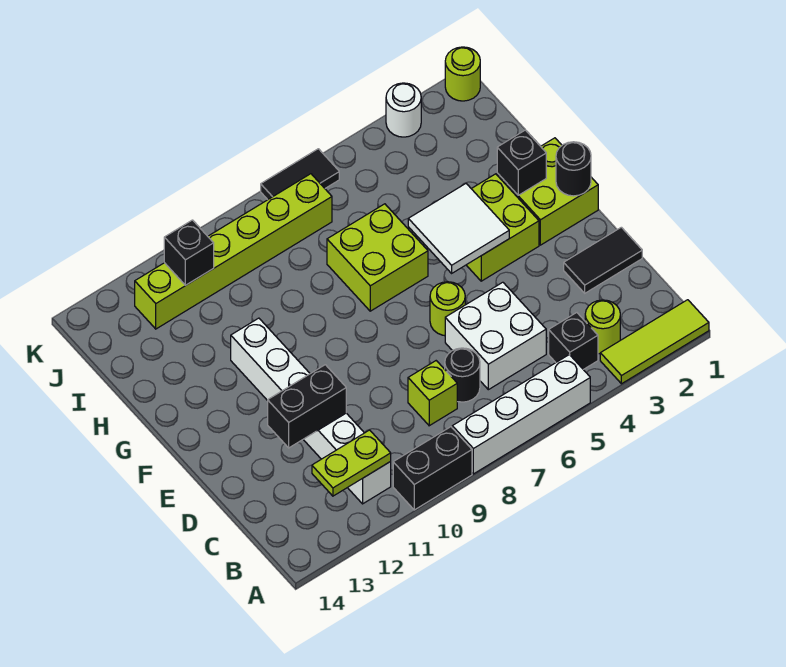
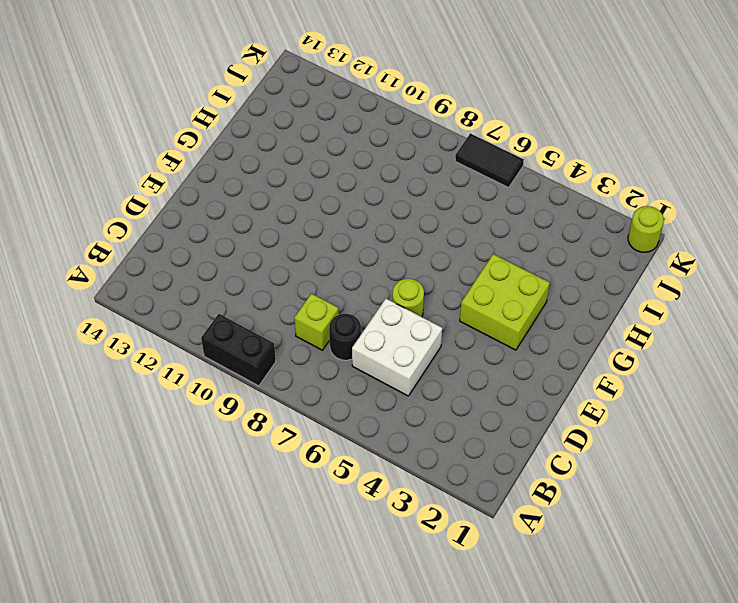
none -> lime 1x3 tile [600,300,709,384]
none -> white 1x4 brick [452,355,590,474]
none -> lime 1x1 round brick [585,300,620,354]

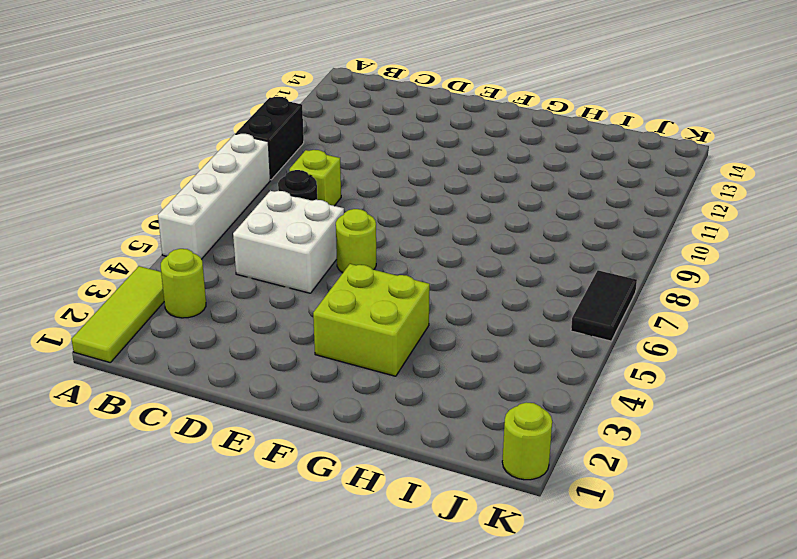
none -> black 1x1 brick [549,313,598,370]
none -> white 1x6 brick [231,318,391,504]
none -> black 1x2 tile [564,227,642,293]

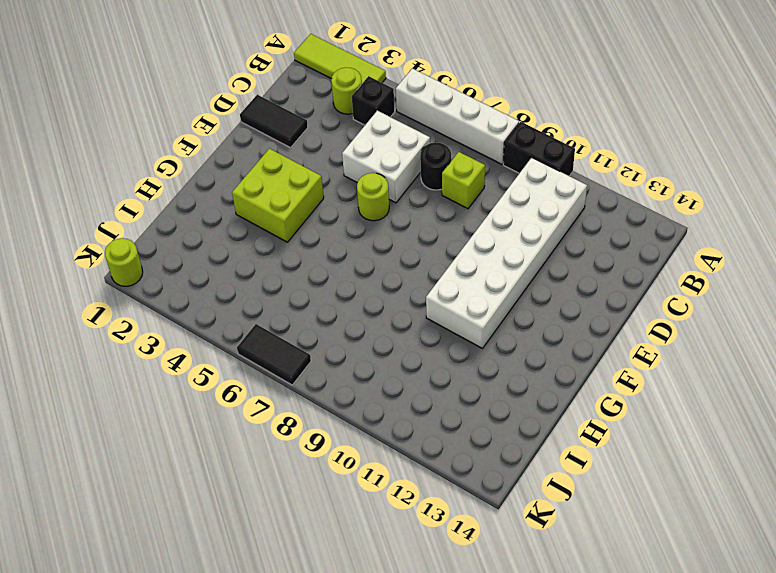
white 2x6 brick [426,158,587,349] -> white 1x6 brick [231,318,391,504]
none -> lime 2x2 brick [497,138,598,245]
none -> lime 2x2 brick [327,204,428,311]
none -> lime 1x6 brick [135,174,332,329]

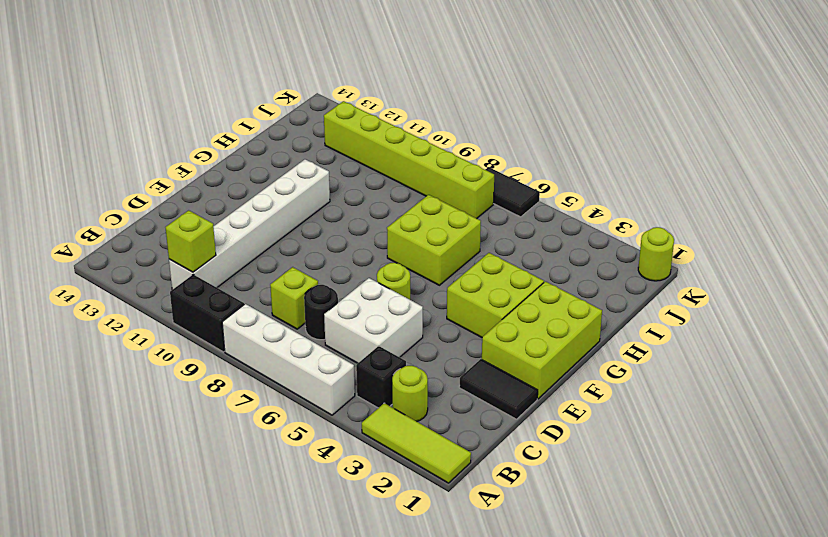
lime 1x1 brick [165,210,216,272] -> lime 1x2 plate [312,430,391,496]
lime 2x3 brick [482,281,602,399] -> lime 2x2 brick [497,138,598,245]
none -> white 1x1 round brick [386,83,421,137]
none -> black 1x2 brick [268,365,346,448]
none -> black 1x1 round brick [556,142,591,196]

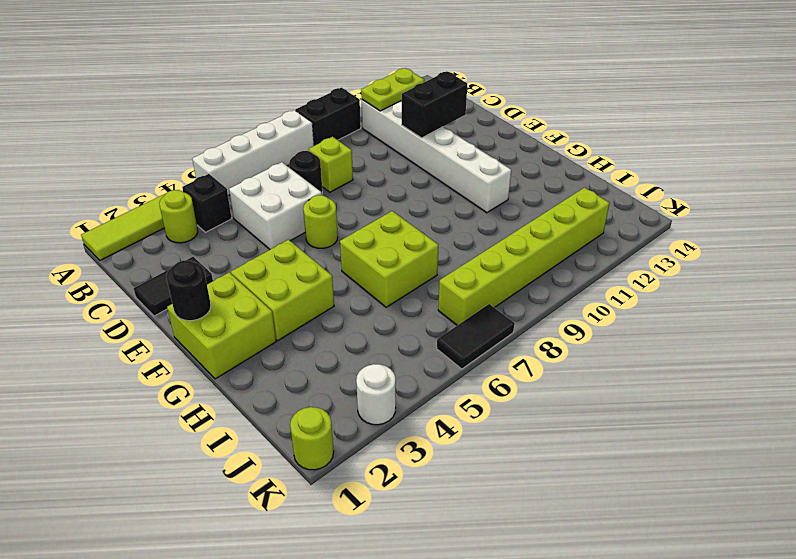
none -> white 2x2 tile [408,184,509,273]
none -> black 1x1 brick [497,130,546,195]
none -> black 1x1 brick [164,220,214,285]

